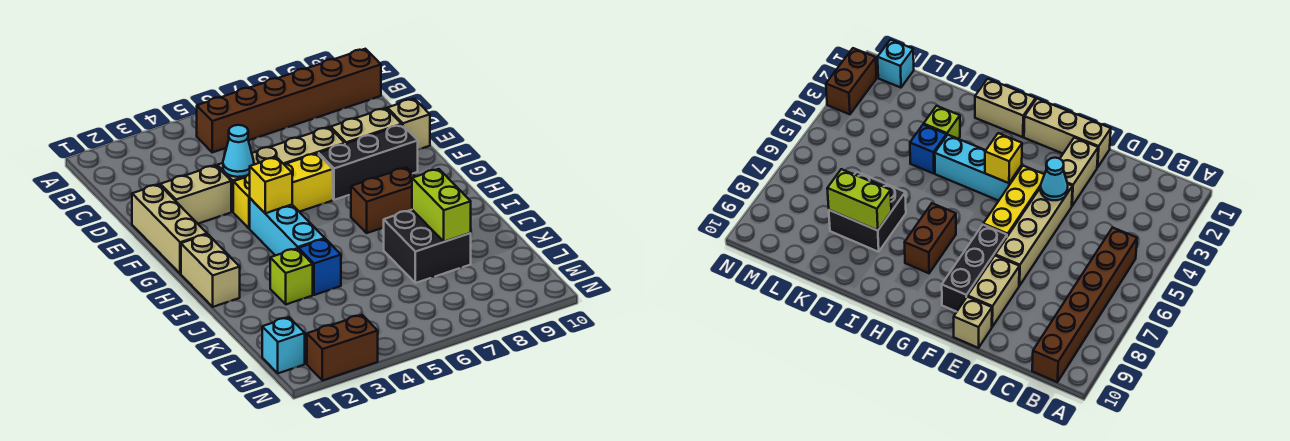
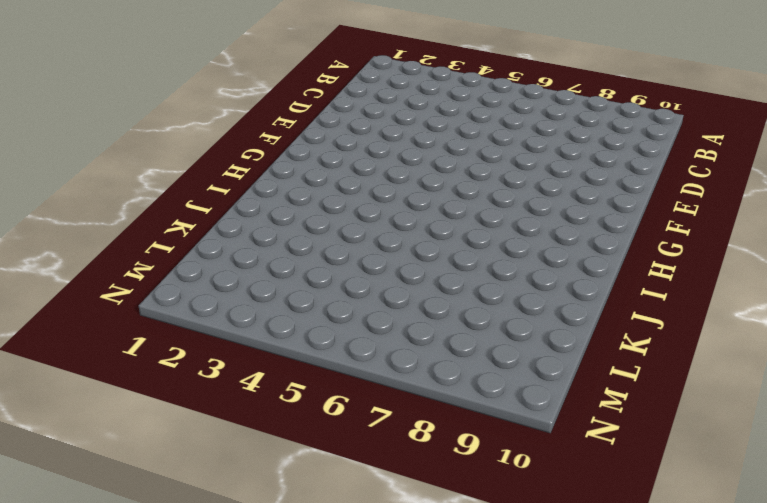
none -> brown 1x6 brick [197,49,381,152]
none -> tan 1x3 brick [132,184,207,274]
none -> tan 1x2 brick [160,165,231,224]

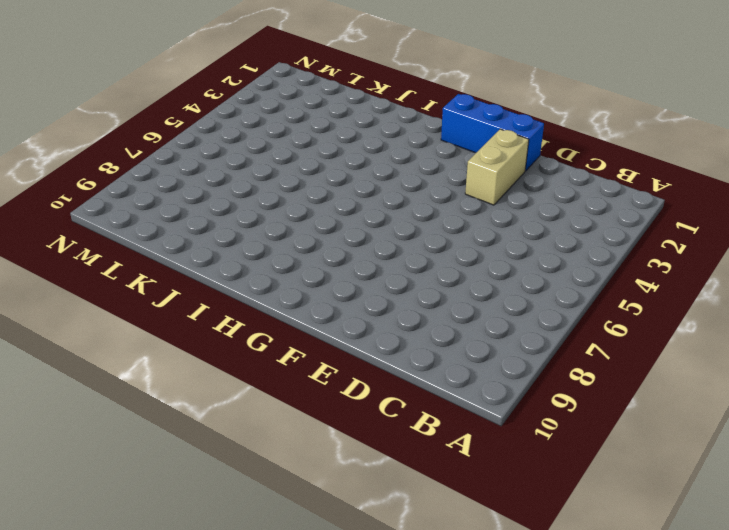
blue 1x3 brick [441,94,544,171] -> tan 1x3 brick [132,184,207,274]
none -> brown 1x6 brick [197,49,381,152]
none -> tan 1x4 brick [217,127,345,212]
none -> tan 1x2 brick [331,108,402,144]

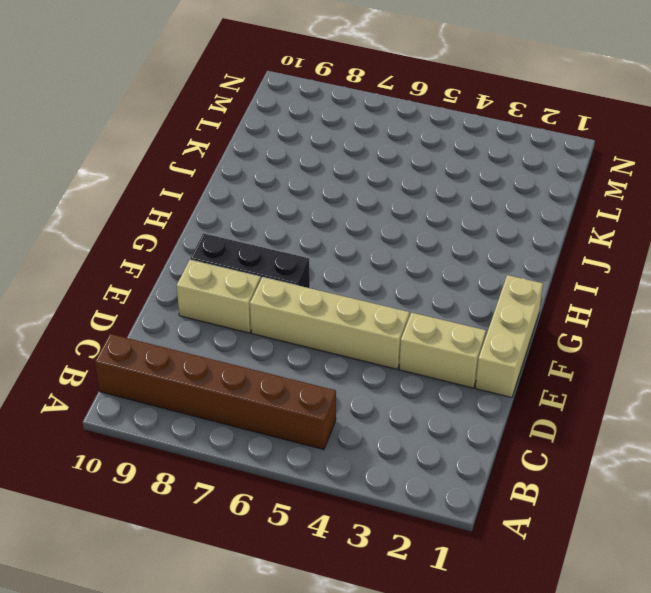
none -> tan 1x1 brick [387,99,430,150]
none -> yellow 1x3 brick [233,153,333,228]
none -> cyan 1x3 brick [250,198,325,256]

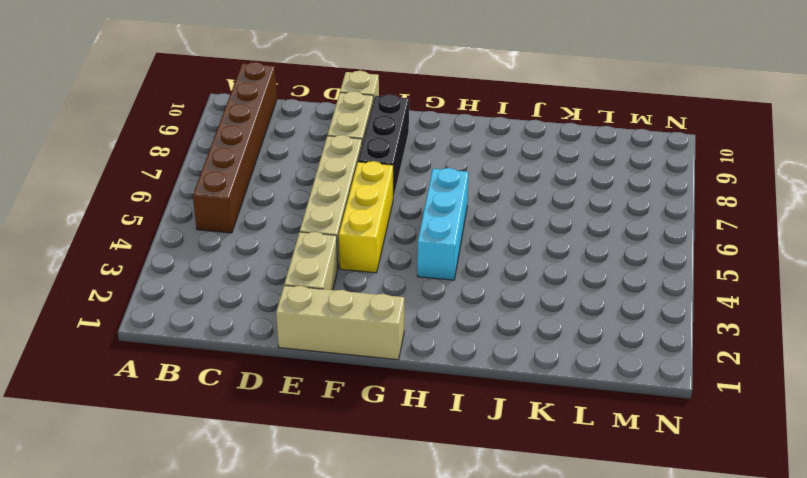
cyan 1x3 brick [417,168,468,280] -> cyan 1x3 brick turned to [250,198,325,256]
none -> tan 1x2 brick [181,234,240,307]
none -> brown 1x2 brick [351,168,415,233]
none -> lime 1x1 brick [270,249,313,304]

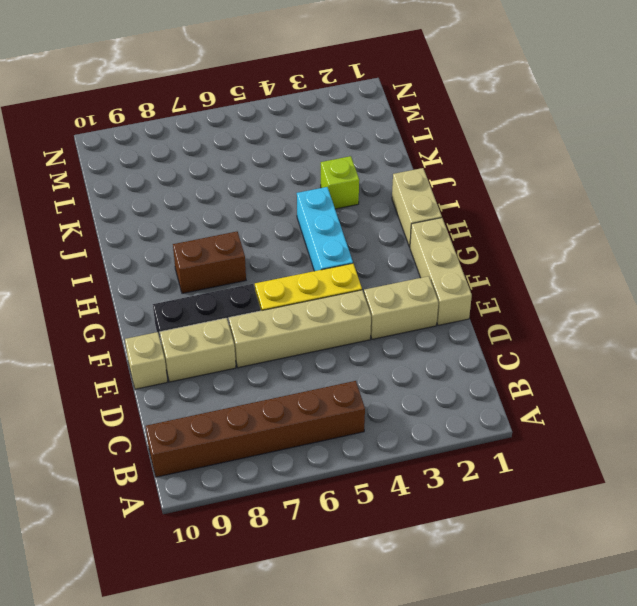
none -> blue 1x1 brick [299,239,341,295]
none -> black 2x2 brick [384,210,471,283]
none -> cyan 1x1 brick [262,317,305,373]

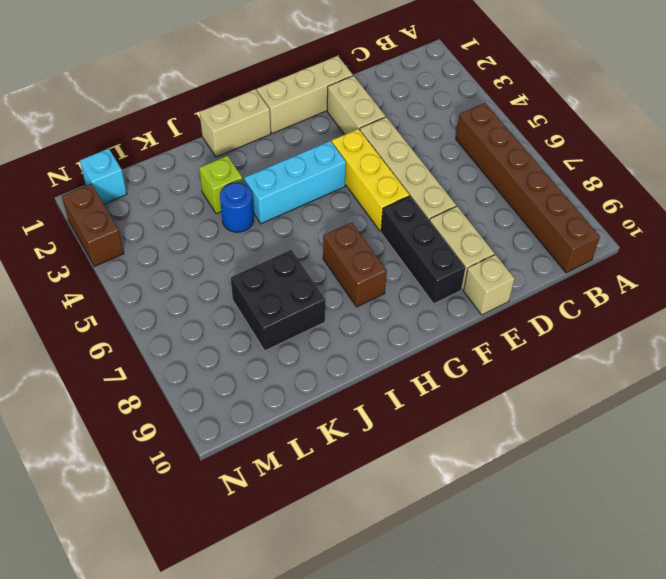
blue 1x1 round brick [220,183,254,232] -> blue 1x1 brick [299,239,341,295]
none -> cyan 1x1 cone [223,125,254,177]
none -> yellow 1x1 brick [250,157,292,213]
none -> lime 1x2 brick [412,169,471,242]

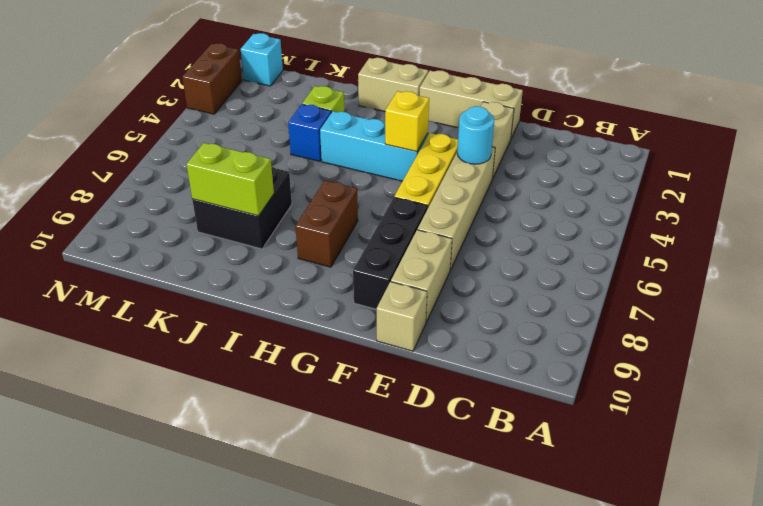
cyan 1x1 round brick [457,106,494,164] -> cyan 1x1 cone [223,125,254,177]
none -> brown 1x6 brick [197,49,381,152]

